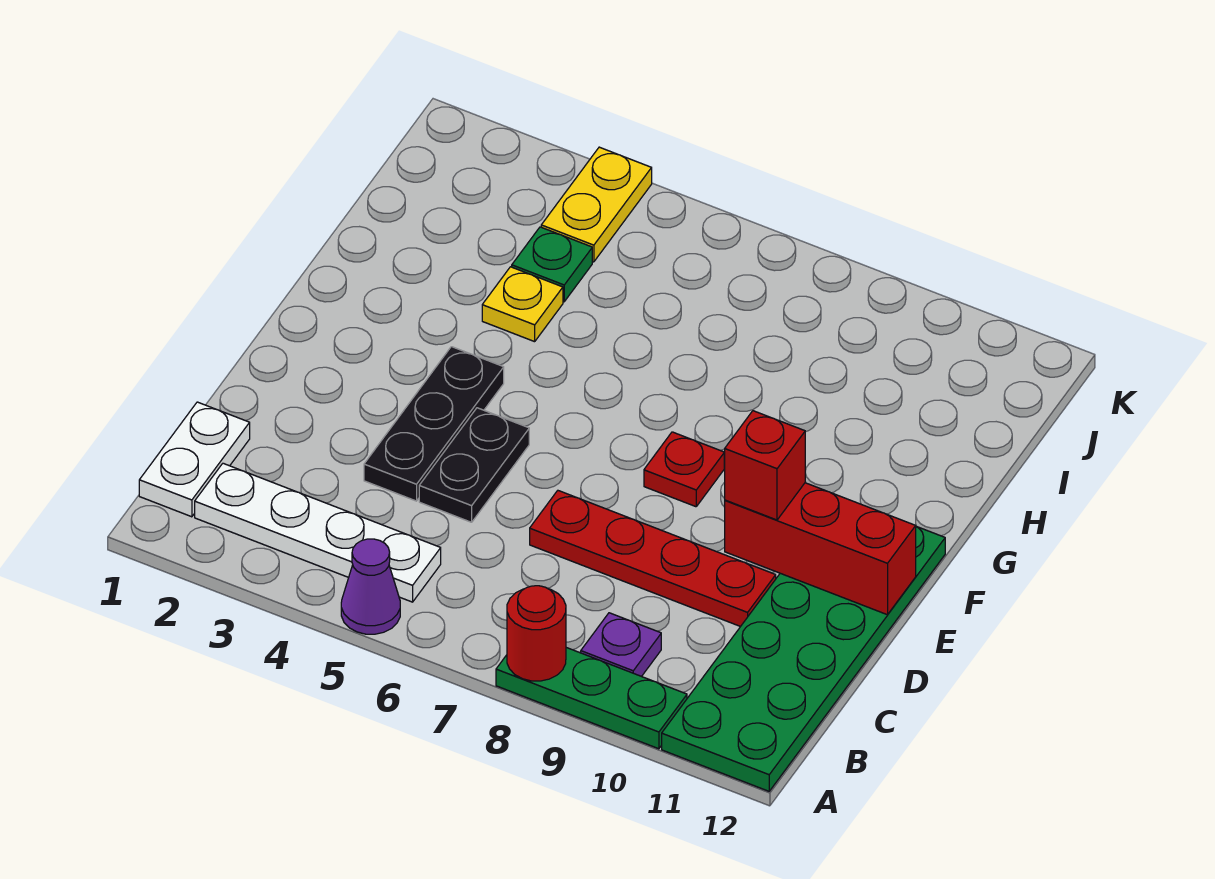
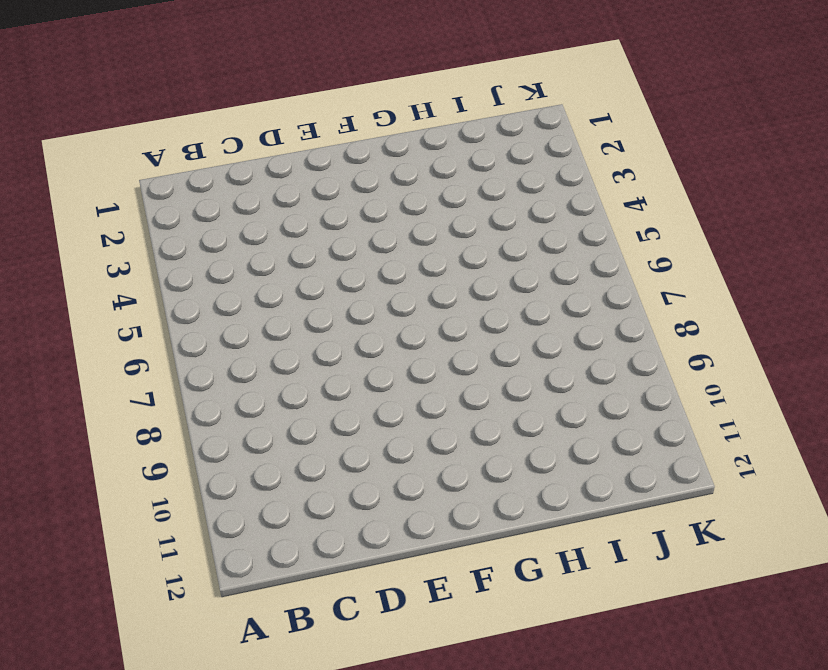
none -> purple 1x1 cone [341,539,400,634]
none -> green 1x3 plate [496,648,687,749]
none -> green 2x6 plate [662,526,945,791]

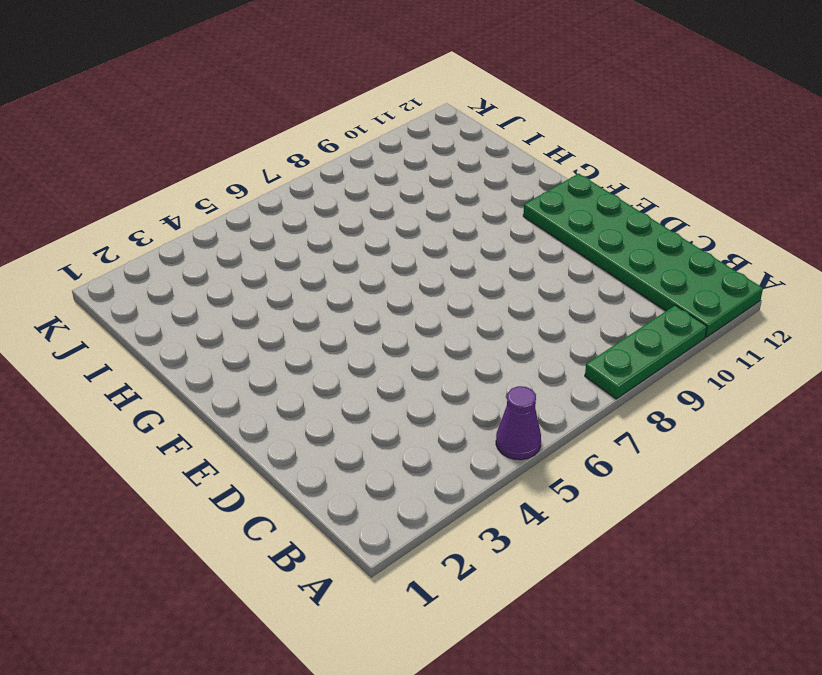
none -> white 1x2 plate [139,402,250,517]
none -> white 1x4 plate [195,463,441,602]
none -> purple 1x1 plate [581,613,661,677]

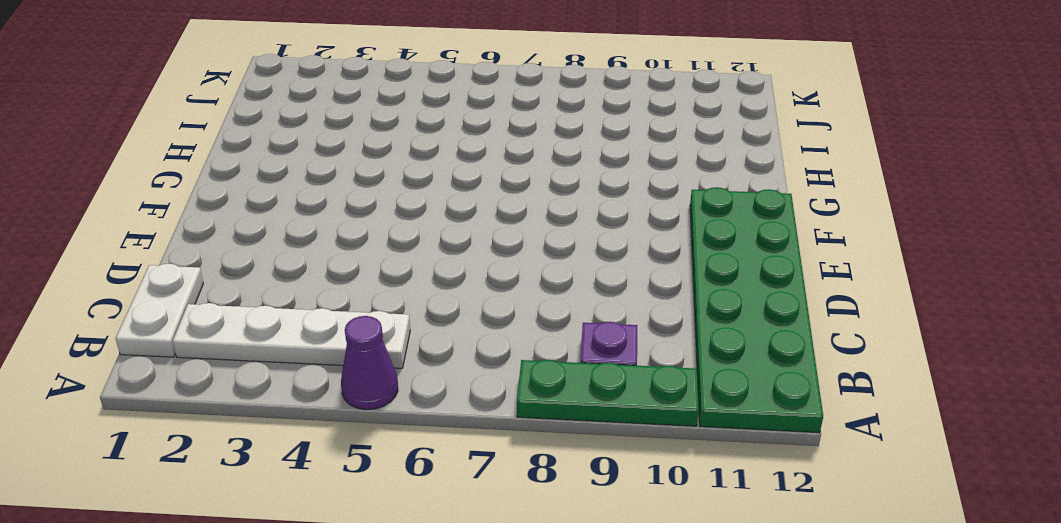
none -> black 1x3 plate [364,347,504,501]
none -> black 1x2 plate [419,408,529,522]
none -> red 1x4 plate [530,491,776,627]

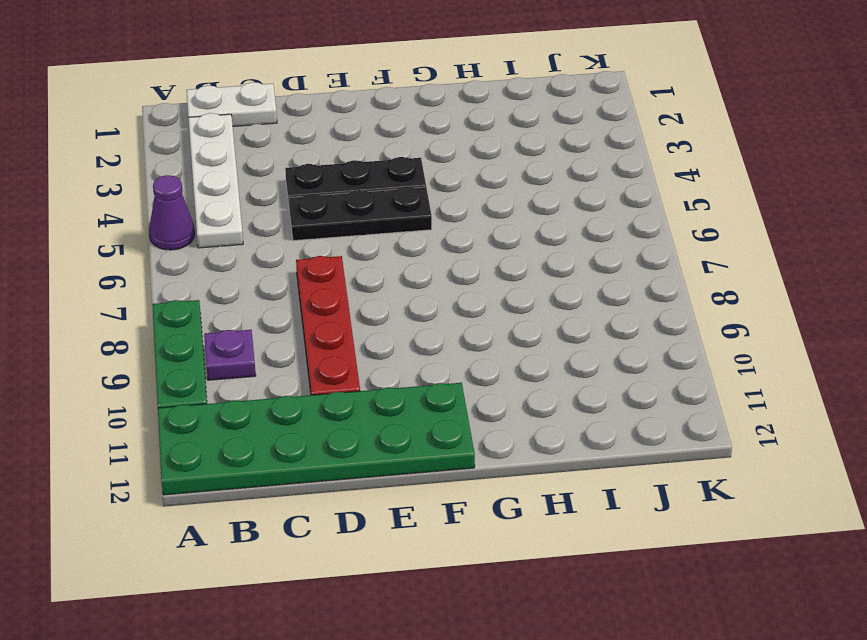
black 1x3 plate [289,186,432,241] -> black 1x2 plate [419,408,529,522]
none -> red 1x1 plate [644,432,724,507]
none -> yellow 1x1 plate [482,267,563,342]
none -> green 1x1 plate [512,227,592,302]

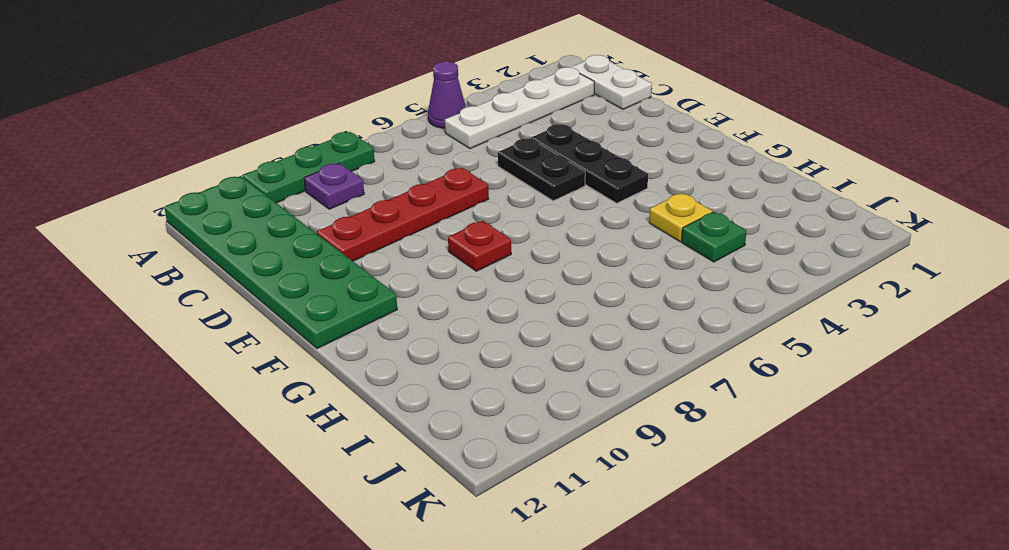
none -> yellow 1x2 plate [541,147,652,262]
none -> red 1x1 round brick [507,586,566,681]
none -> red 1x3 brick [725,483,916,615]

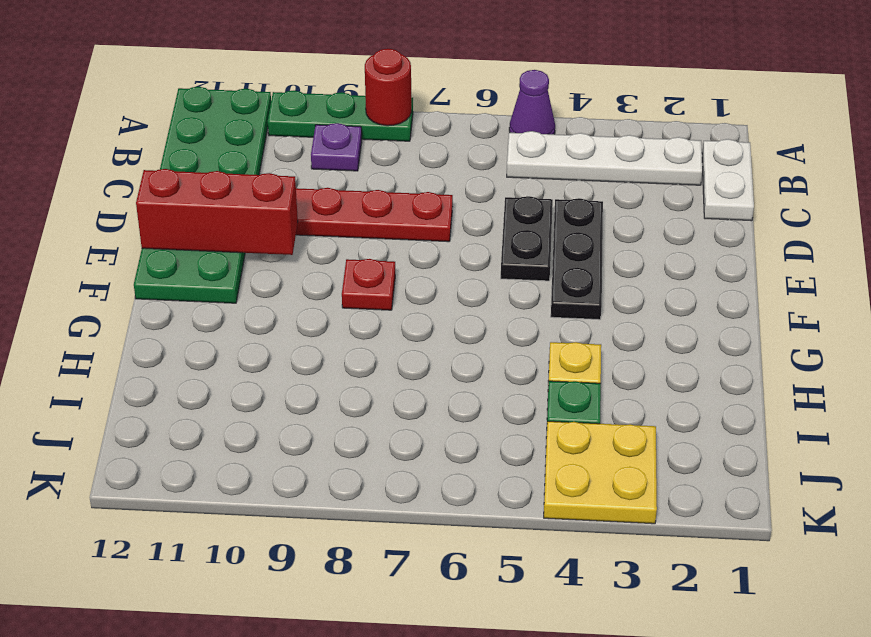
yellow 2x2 plate [544,421,657,524] -> yellow 1x2 plate [541,147,652,262]
none -> red 1x1 brick [725,411,805,520]

